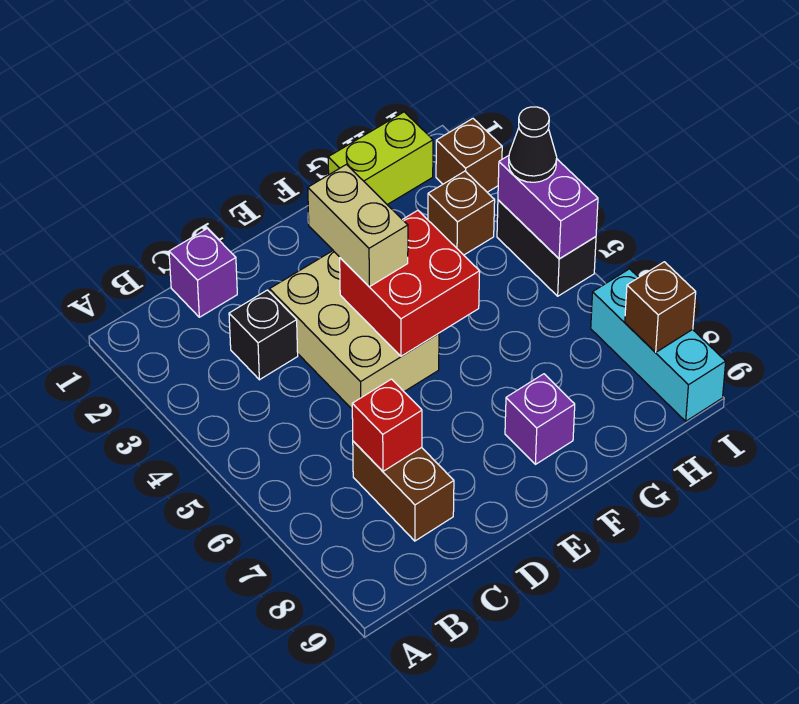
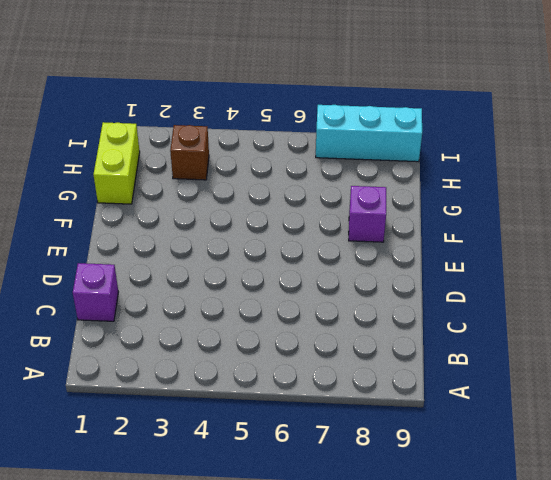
none -> black 1x1 brick [229,290,298,380]
none -> brown 1x2 brick [353,441,454,541]
none -> tan 2x3 brick [270,251,439,409]

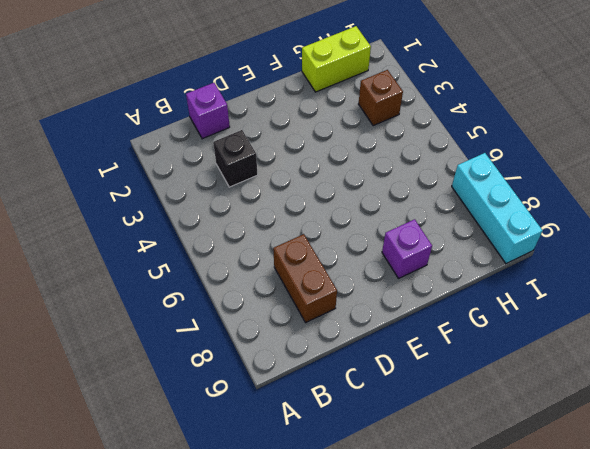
none -> tan 2x3 brick [270,251,439,409]
none -> brown 1x1 brick [436,119,502,192]
none -> black 1x2 brick [497,200,596,296]

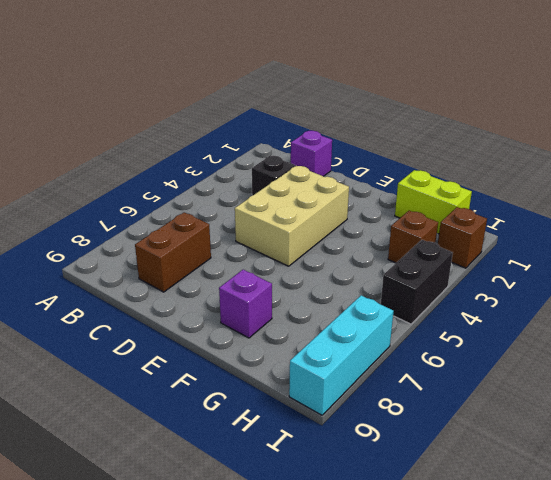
none -> red 1x1 brick [352,379,422,471]
none -> red 2x2 brick [340,210,480,356]
none -> purple 1x2 brick [498,156,598,259]

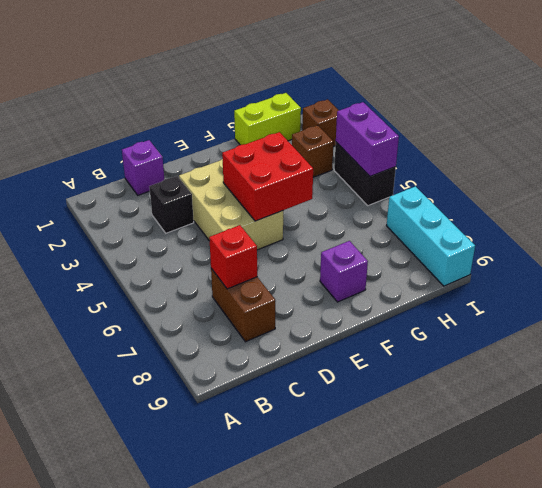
none -> brown 1x1 brick [625,262,696,352]
none -> tan 1x2 brick [308,165,408,287]
none -> black 1x1 cone [509,107,557,182]

